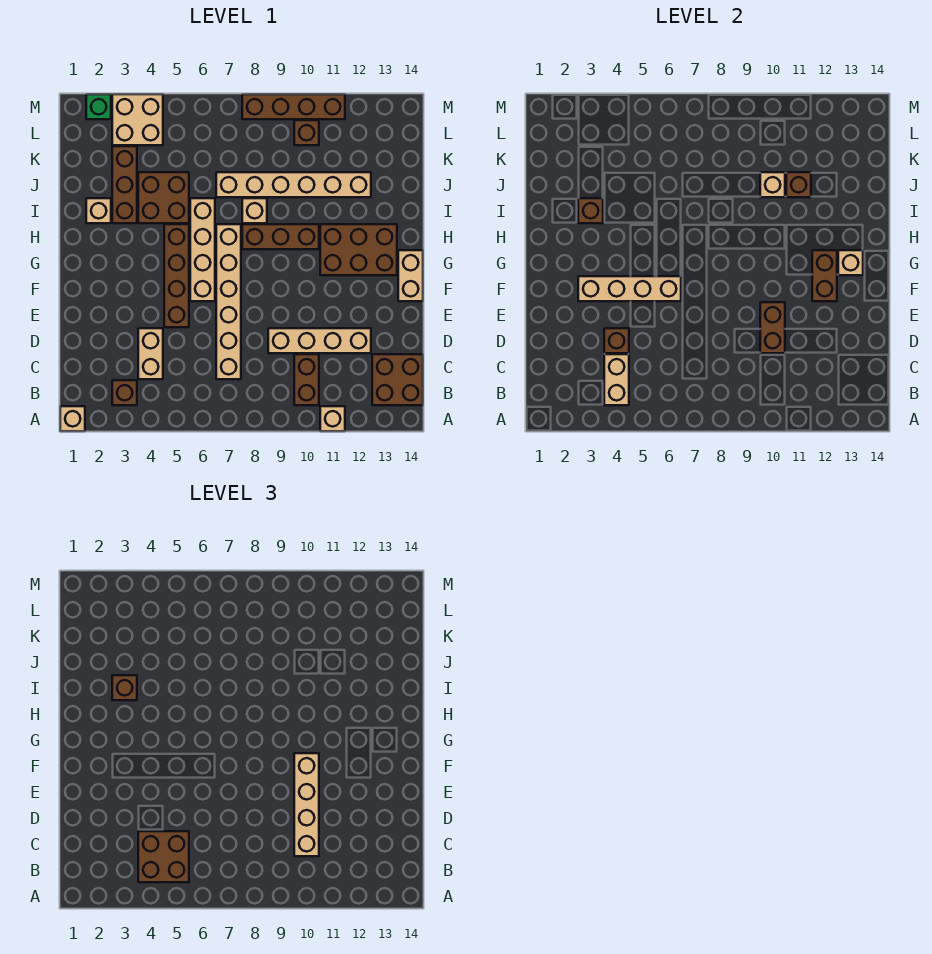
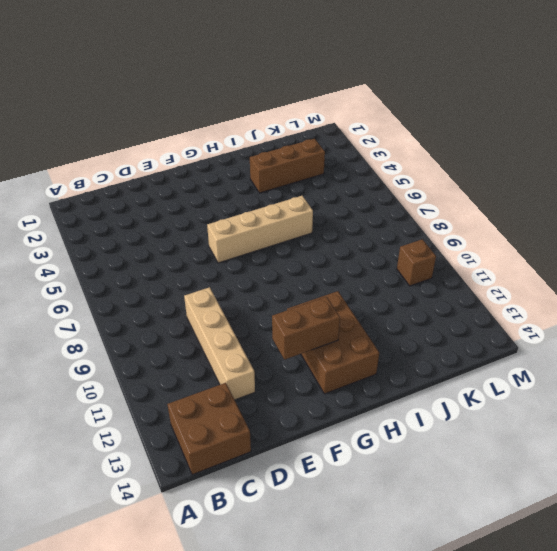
none -> tan 1x1 brick [60,406,85,431]
none -> tan 1x1 brick [320,406,345,431]
none -> brown 1x1 brick [112,380,137,405]
none -> brown 1x2 brick [294,354,319,405]

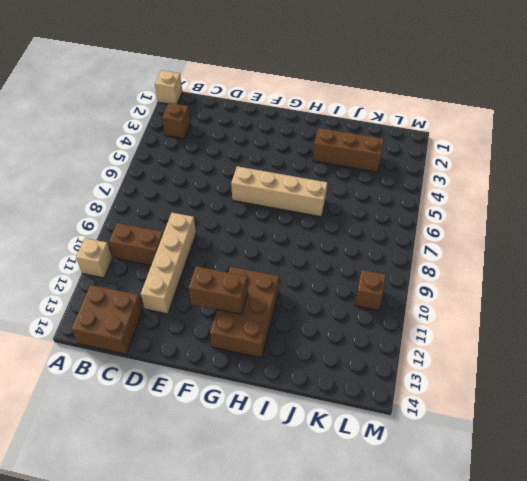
none -> tan 1x2 brick [138,328,163,379]
none -> tan 1x6 brick [216,224,241,379]
none -> brown 1x4 brick [164,224,189,327]
none -> tan 1x2 brick [398,250,423,301]

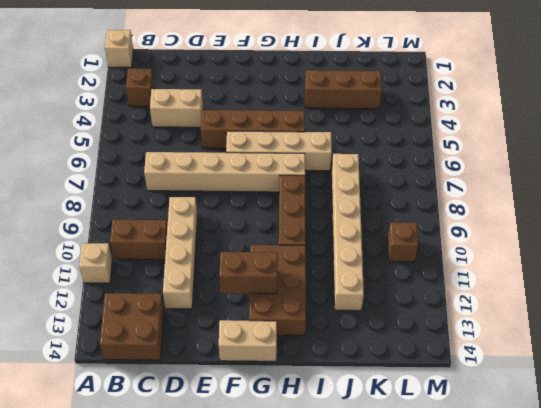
none -> tan 1x1 brick [86,198,111,223]
none -> brown 2x2 brick [138,172,189,223]
none -> tan 1x1 brick [242,198,267,223]
none -> tan 2x2 brick [112,94,163,145]

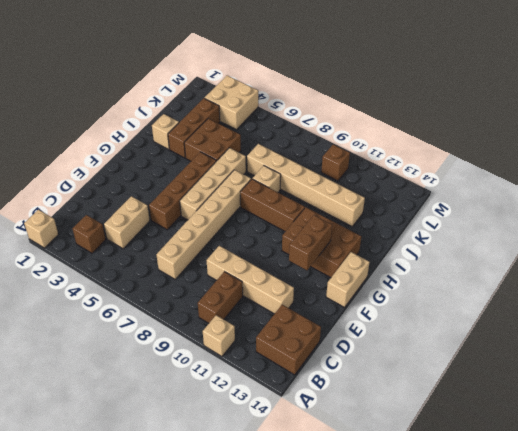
none -> green 1x1 brick [86,94,111,119]
none -> brown 1x4 brick [242,94,345,119]
none -> tan 1x2 brick [604,354,629,405]
none -> brown 1x1 brick [604,328,629,353]

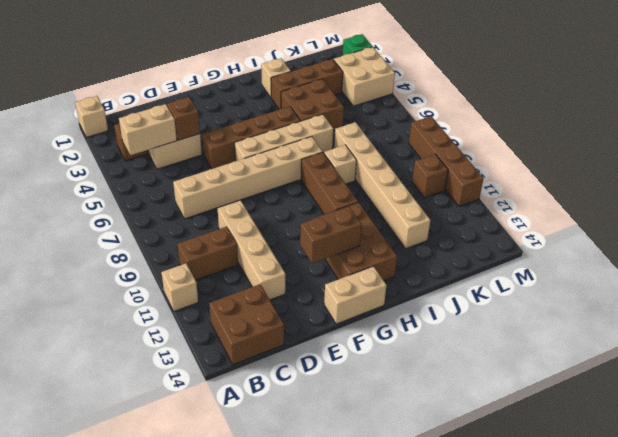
none -> brown 1x2 brick [760,302,785,353]
none -> tan 1x4 brick [578,276,681,301]
none -> tan 1x1 brick [838,250,863,275]
none -> brown 1x1 brick [578,198,603,223]

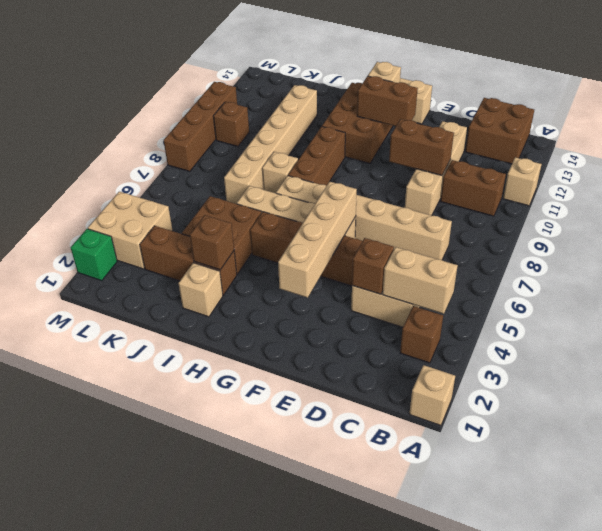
none -> tan 1x1 brick [760,172,785,197]
none -> brown 1x1 brick [786,172,811,197]
none -> brown 2x2 brick [138,831,189,882]
none -> tan 1x4 brick [294,753,319,856]

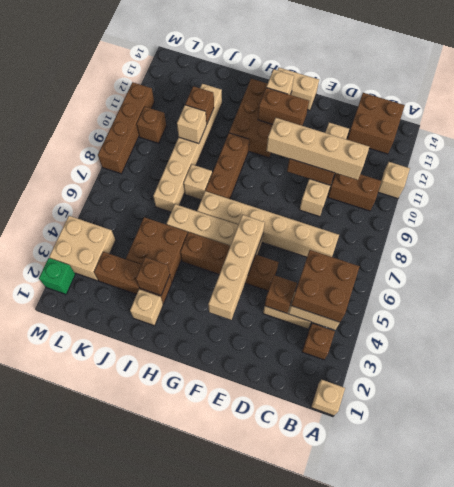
none -> brown 1x1 brick [112,675,137,700]

